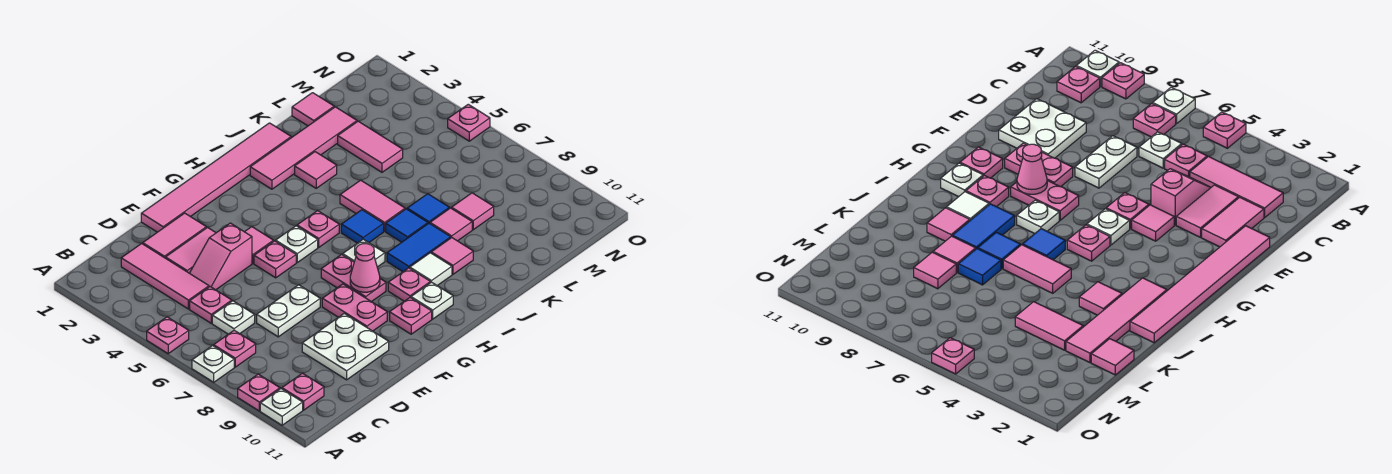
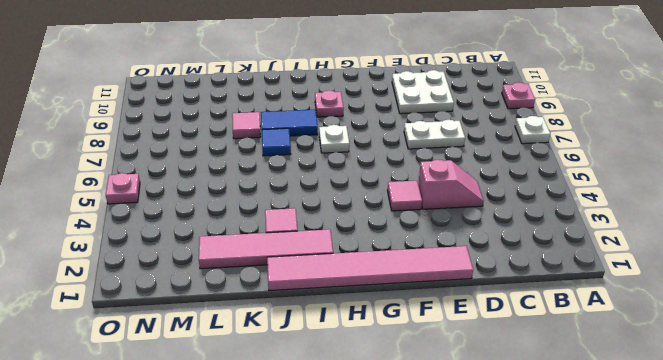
none -> pink 1x1 plate [147,317,189,354]
none -> white 1x1 plate [260,389,303,425]
none -> pink 1x1 plate [214,330,256,367]
none -> pink 1x1 plate [282,373,324,410]

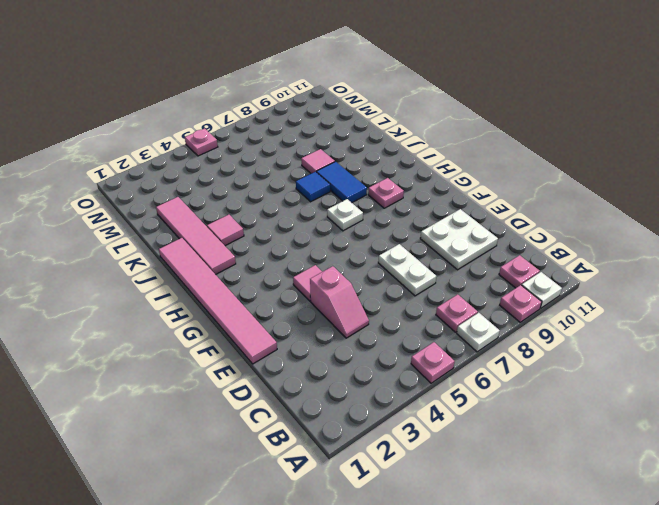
none -> pink 1x3 tile [121,244,209,309]
none -> pink 1x1 plate [190,287,232,323]
none -> white 1x1 plate [212,301,255,334]
none -> pink 1x2 tile [143,213,206,258]

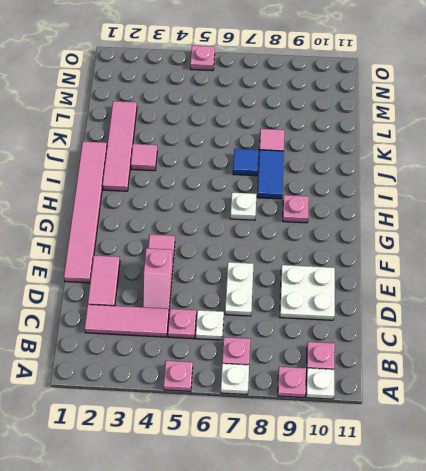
none -> pink 1x2 tile [165,228,216,273]
none -> pink 1x1 plate [254,241,296,278]
none -> pink 1x2 plate [322,284,387,331]
none -> white 1x1 plate [276,226,318,262]

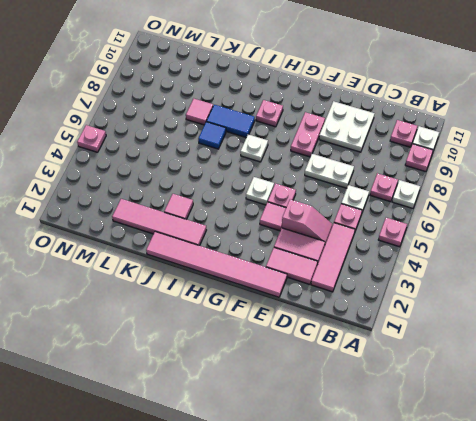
none -> pink 1x2 plate [321,254,386,302]
none -> pink 1x1 plate [390,298,432,334]
none -> pink 1x1 plate [297,211,339,247]
none -> white 1x1 plate [411,282,453,319]

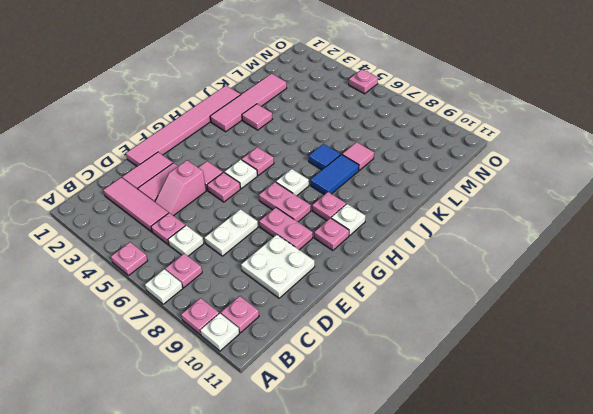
none -> blue 1x1 tile [341,210,384,243]
none -> white 1x1 tile [410,253,452,286]
none -> pink 1x2 tile [340,180,405,231]
none -> pink 1x1 tile [431,238,473,274]

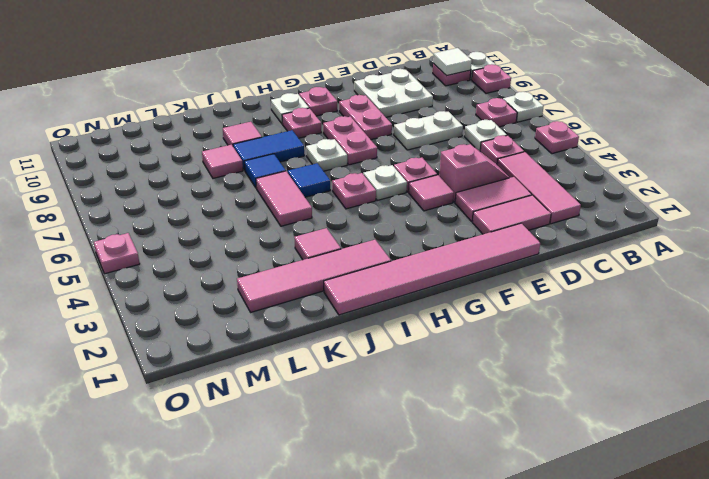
white 1x1 tile [433,48,472,76] -> white 1x1 tile moved to [410,253,452,286]
none -> blue 1x1 tile [407,194,449,223]
none -> pink 1x1 tile [292,93,334,126]
none -> pink 1x2 tile [338,121,403,172]
none -> pink 1x1 tile [452,193,494,230]

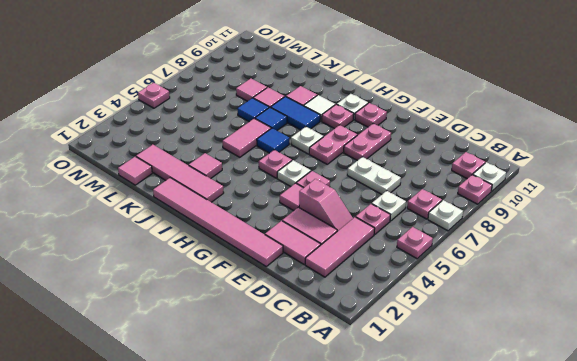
none -> white 2x2 plate [302,314,389,380]
none -> pink 1x2 tile [338,121,403,172]
none -> pink 1x1 cone [350,244,380,292]

